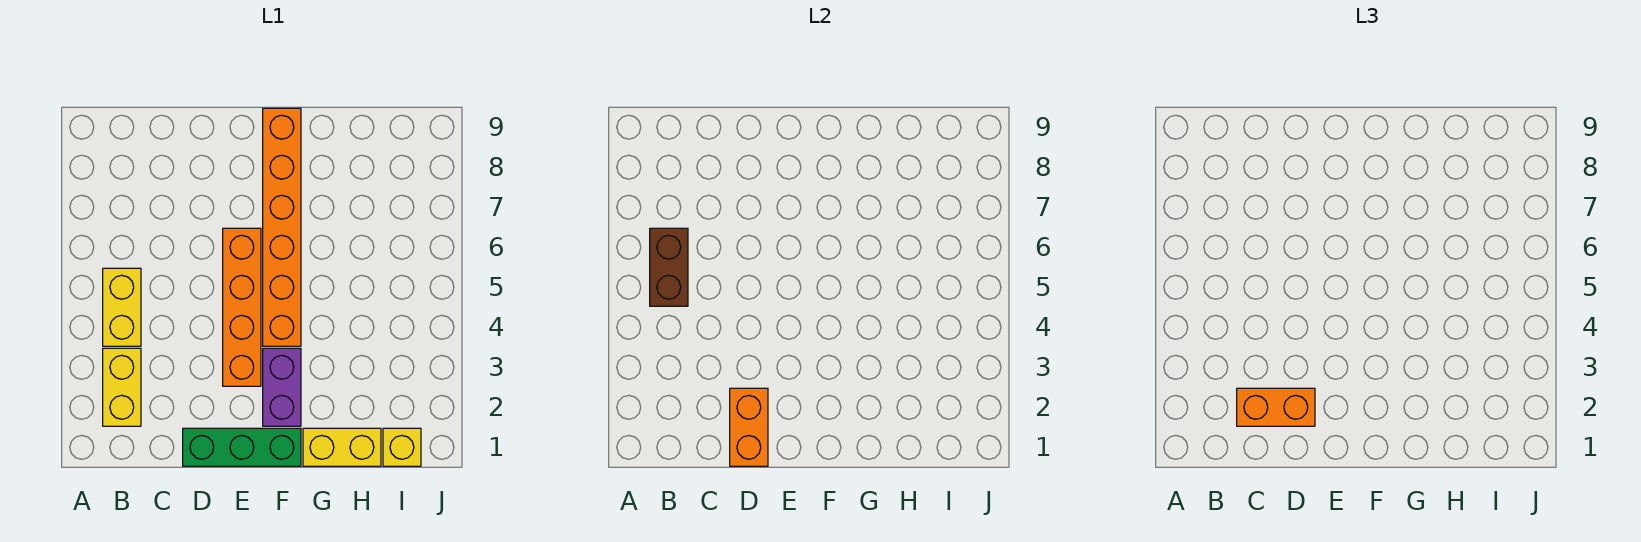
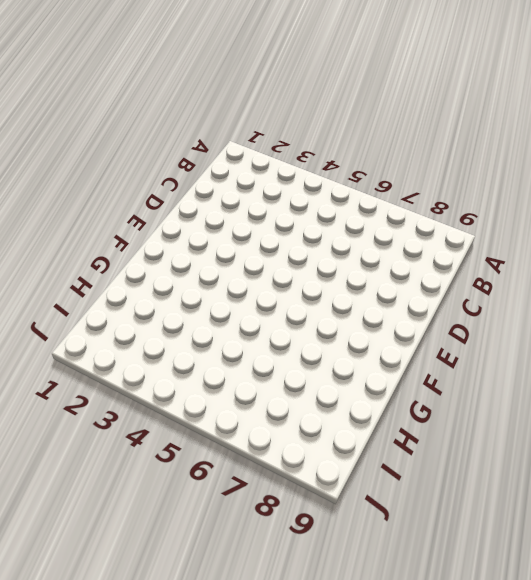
none -> yellow 1x2 brick [103,348,141,426]
none -> yellow 1x2 brick [103,268,141,346]

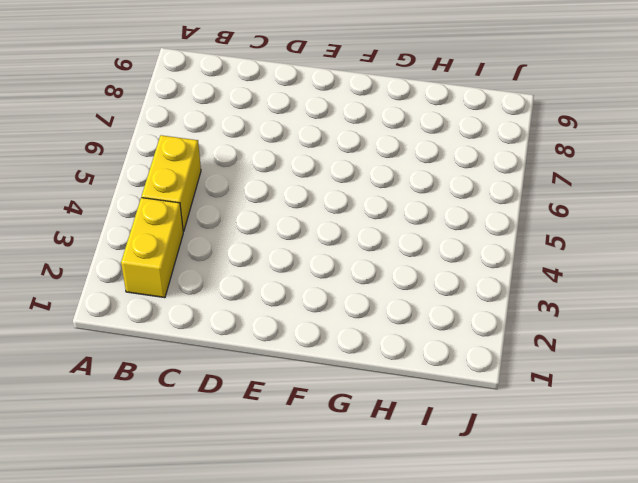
none -> green 1x3 brick [183,428,301,466]
none -> orange 1x4 brick [223,228,261,386]

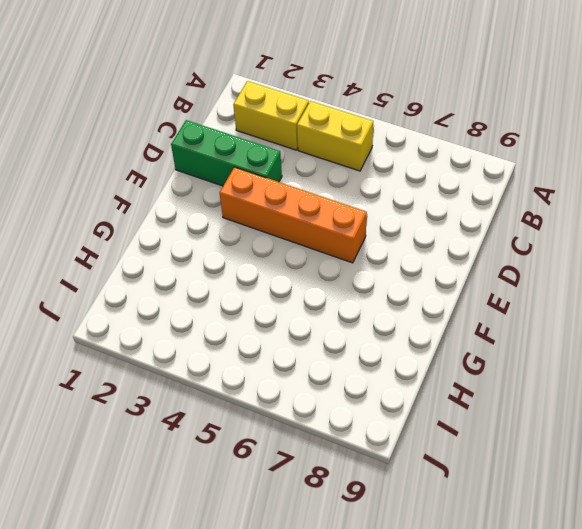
green 1x3 brick [171,120,282,186] -> green 1x3 brick turned to [183,428,301,466]
none -> purple 1x2 brick [263,348,301,426]
none -> orange 1x6 brick [263,108,301,346]

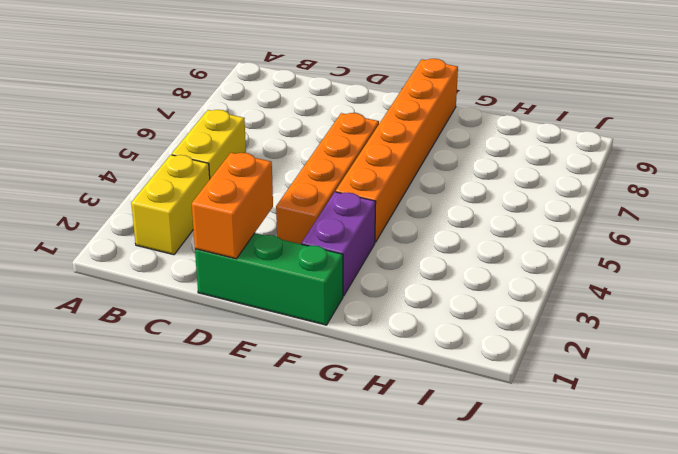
none -> yellow 1x2 brick [303,428,381,466]
none -> yellow 1x1 brick [383,428,421,466]

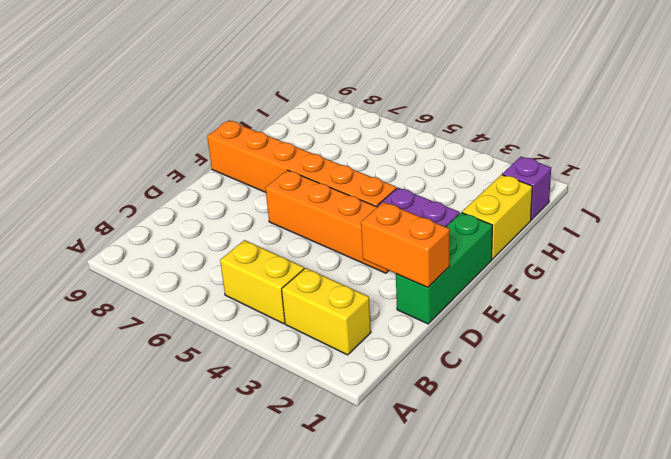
purple 1x1 brick [502,157,551,220] -> yellow 1x1 brick [383,428,421,466]
none -> brown 1x2 brick [650,228,688,306]
none -> orange 1x2 brick [1237,388,1315,426]

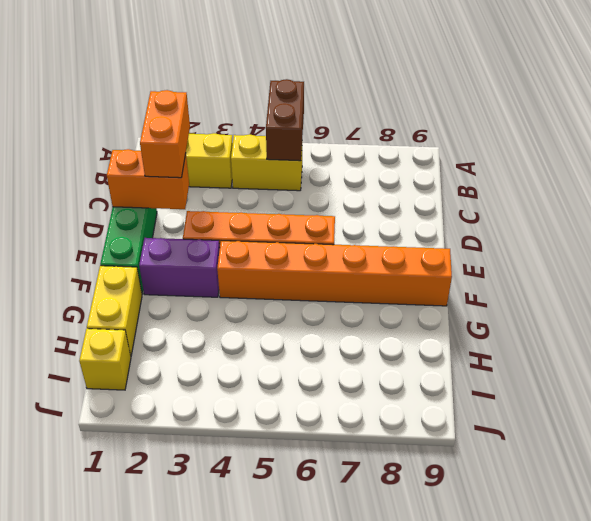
brown 1x2 brick [266,79,304,161] -> brown 1x2 brick turned to [650,228,688,306]

